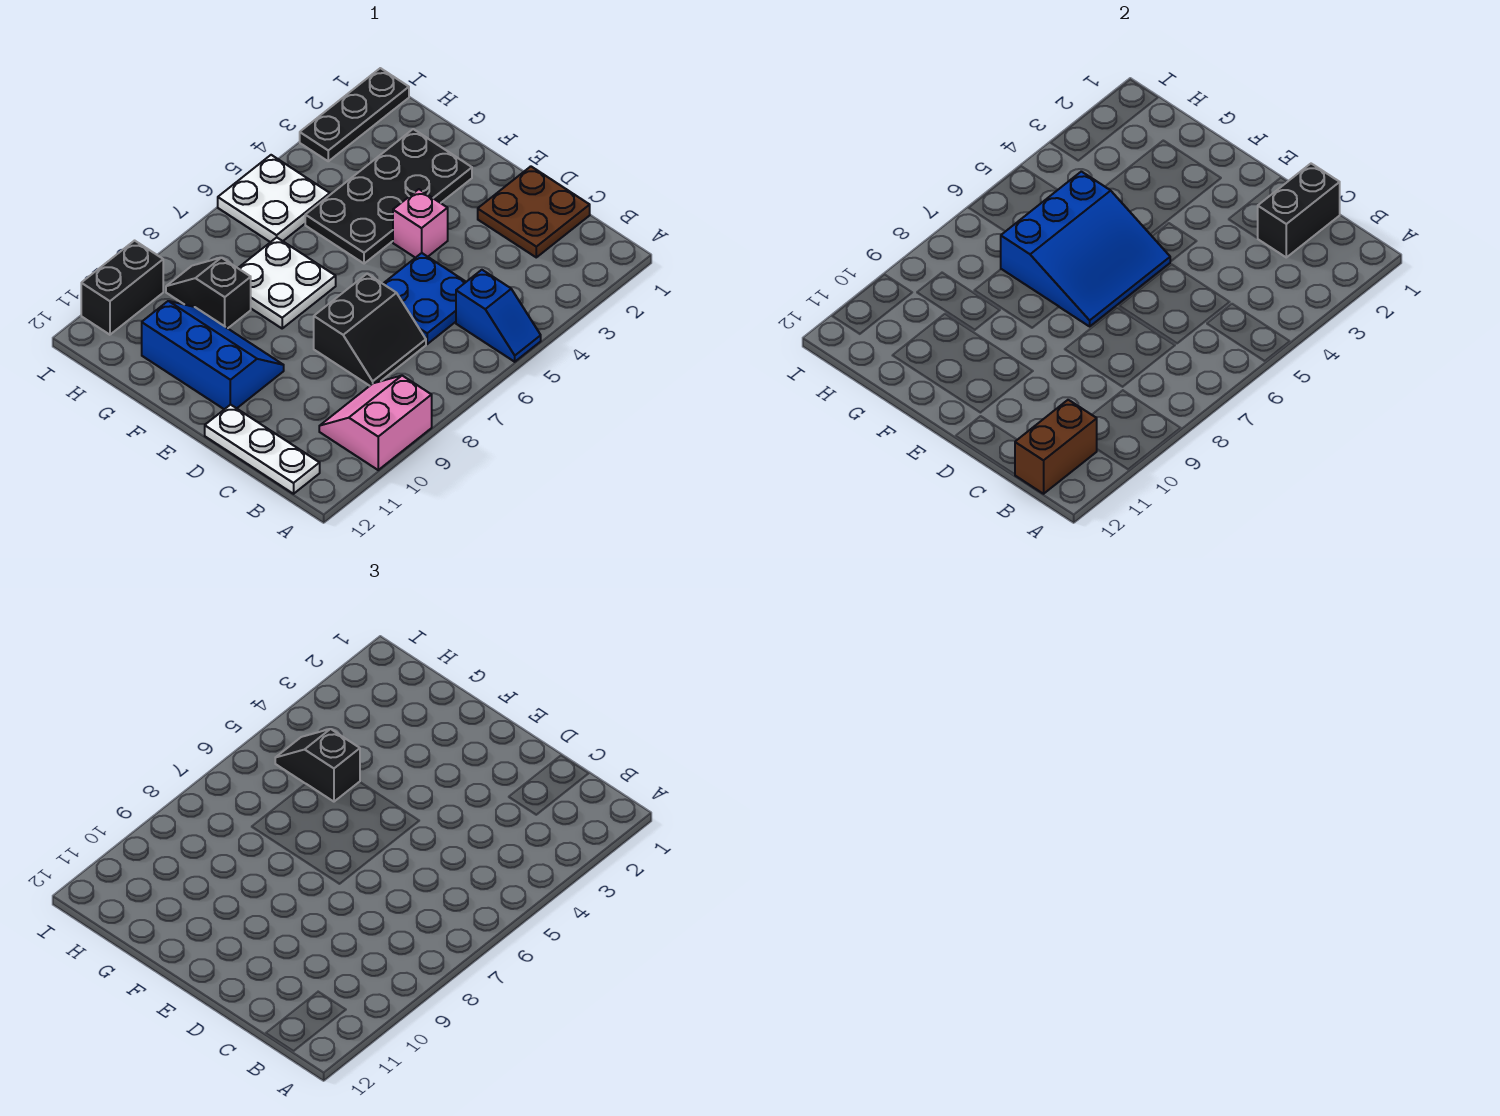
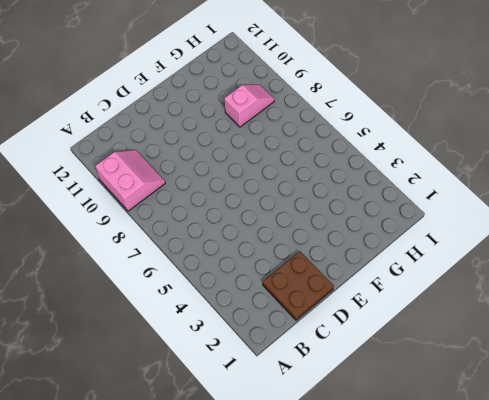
pink 1x2 slope [224,85,274,127] -> black 1x2 slope [166,258,251,328]
none -> blue 1x2 slope [456,270,541,362]
none -> white 1x3 plate [205,405,320,494]
none -> blue 2x2 plate [383,253,466,344]

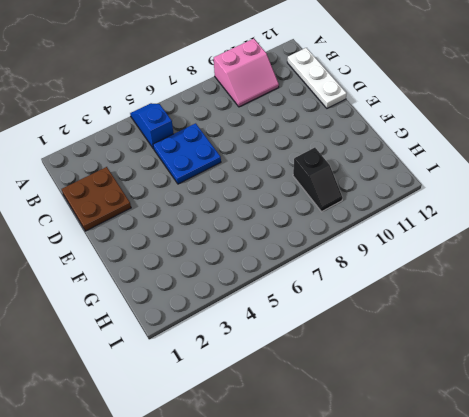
none -> black 2x2 slope [314,274,426,386]
none -> pink 1x1 brick [393,189,448,258]
none -> blue 2x3 slope [142,301,284,409]

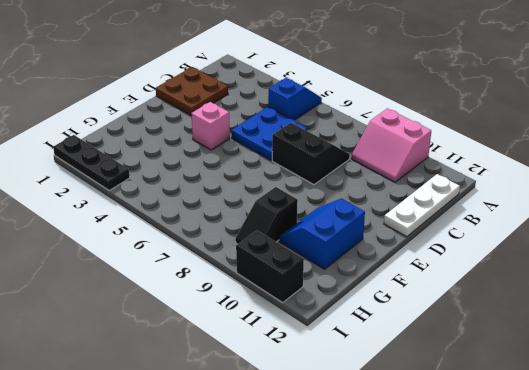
blue 2x2 slope [279,198,365,269] -> blue 2x3 slope [142,301,284,409]
none -> black 2x4 plate [305,129,472,264]
none -> white 2x2 plate [238,237,336,328]
none -> white 2x2 plate [218,155,330,242]

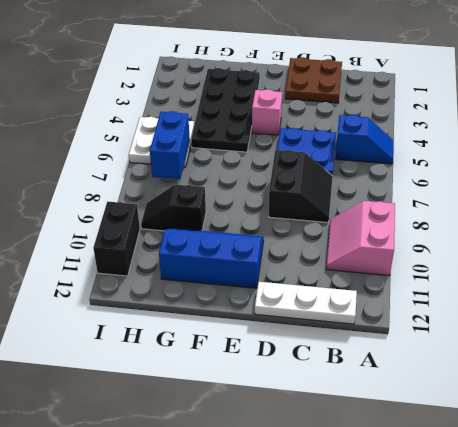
blue 1x2 brick [150,111,190,179] -> none
none -> white 2x2 plate [238,237,336,328]
none -> black 1x3 plate [300,68,409,161]
none -> brown 1x2 brick [1015,400,1097,494]

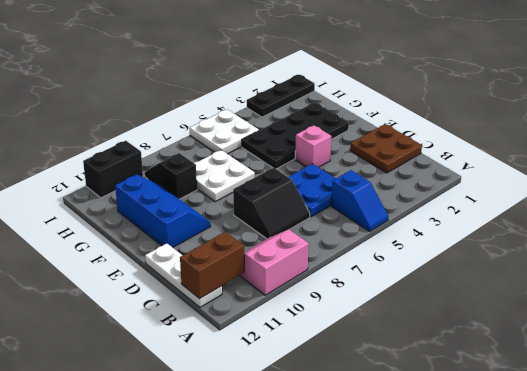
none -> black 1x2 brick [1258,164,1340,257]
none -> blue 3x3 slope [1001,171,1170,326]
none -> black 1x2 slope [275,729,360,802]

